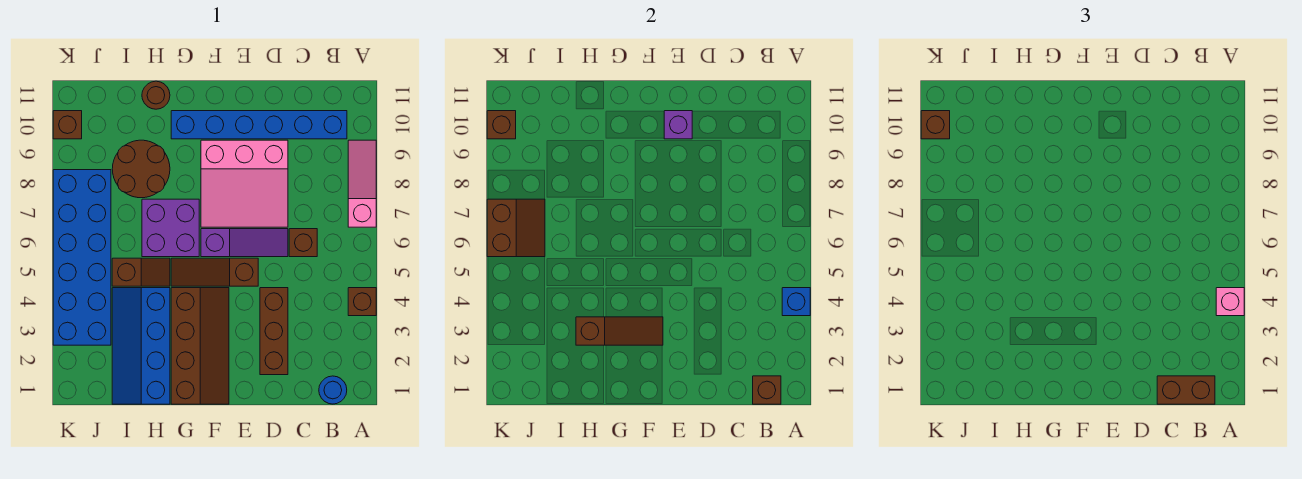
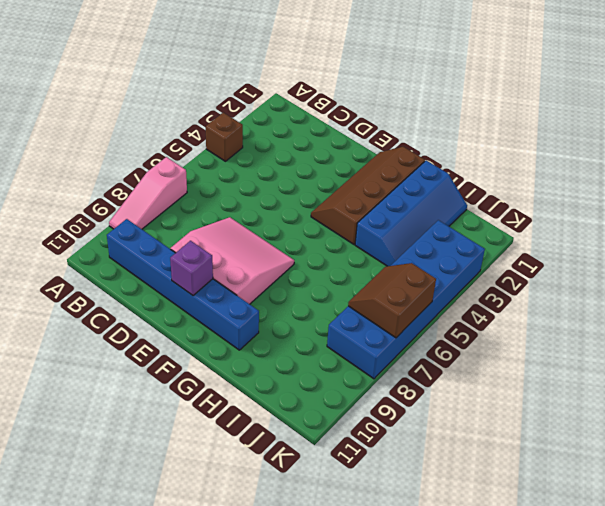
none -> blue 1x1 round brick [319,376,347,404]
none -> brown 1x1 brick [289,229,317,257]
none -> brown 1x3 brick [260,288,288,375]

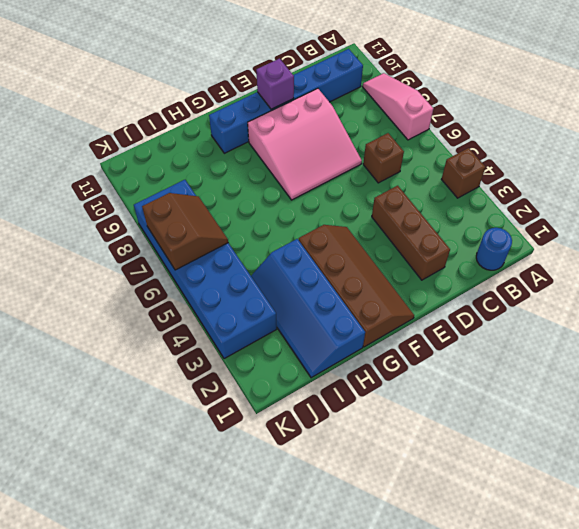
none -> purple 1x3 slope [201,229,288,257]
none -> brown 1x3 slope [171,258,258,286]
none -> purple 2x2 brick [142,199,199,257]

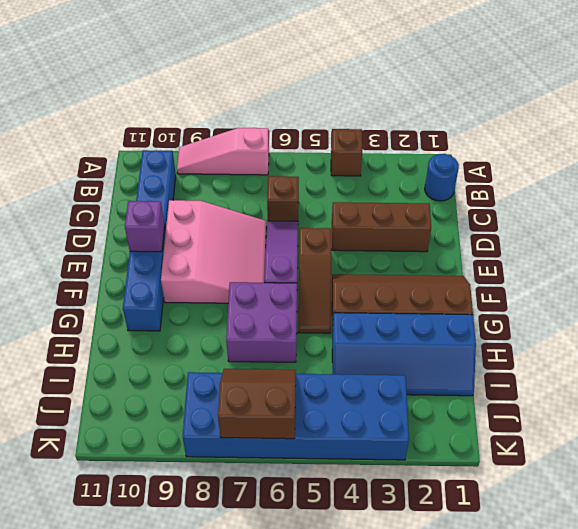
none -> brown 1x2 slope [112,258,170,286]
none -> brown 2x2 round brick [112,140,170,198]
none -> brown 1x1 round brick [142,81,170,109]

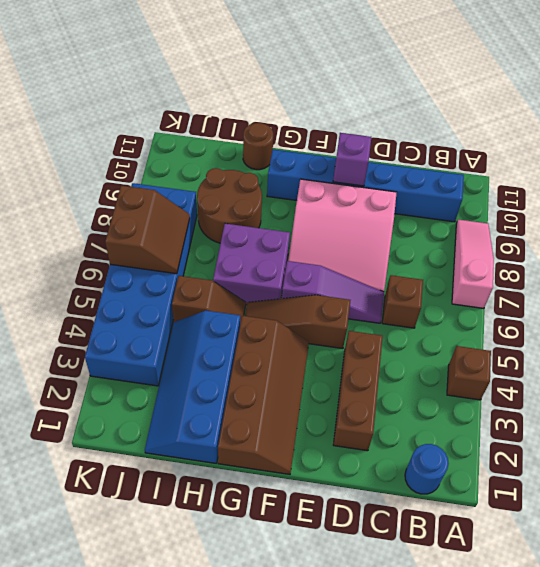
none -> brown 1x1 brick [53,111,82,139]
none -> blue 1x1 brick [782,288,810,316]
none -> brown 1x1 brick [753,376,781,404]

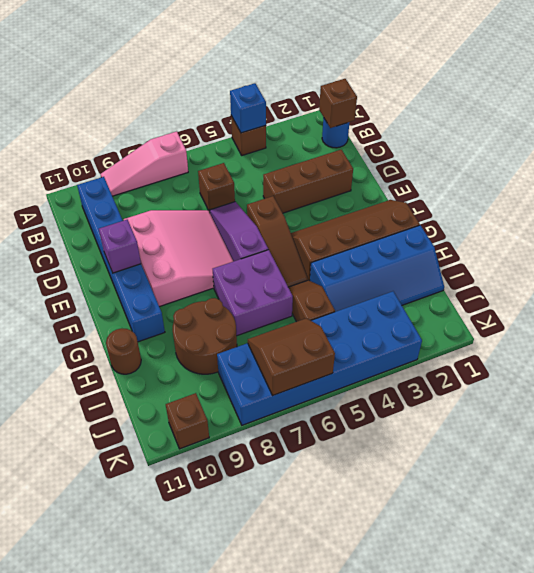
none -> brown 1x3 slope [576,317,663,345]
none -> brown 1x1 brick [487,111,516,139]
none -> pink 1x1 brick [1216,288,1244,316]

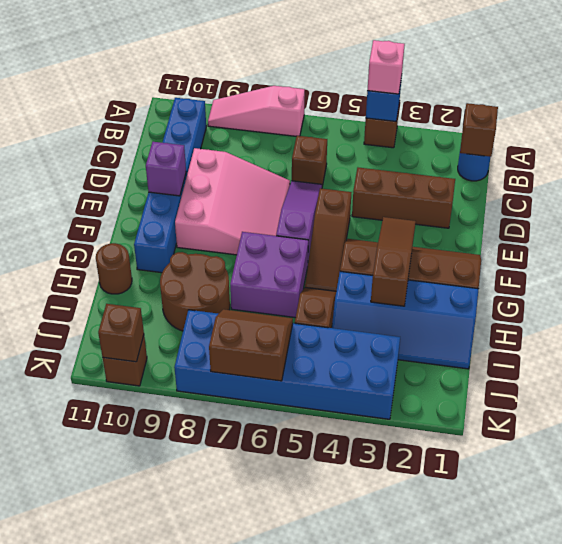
none -> brown 1x2 brick [1157,376,1215,404]
none -> brown 1x1 brick [921,111,950,139]

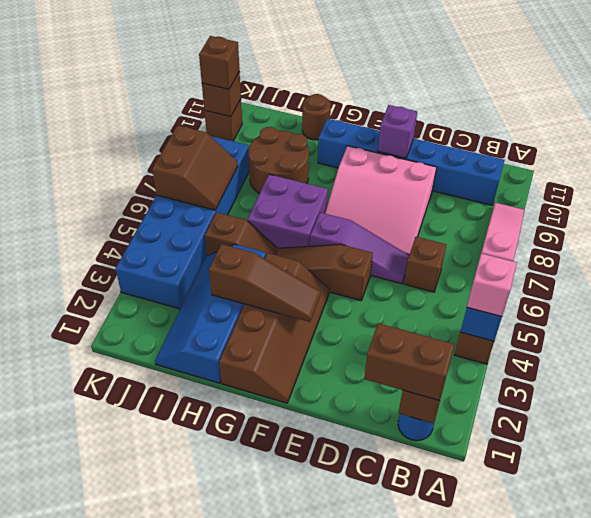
none -> brown 1x3 brick [260,288,288,375]

